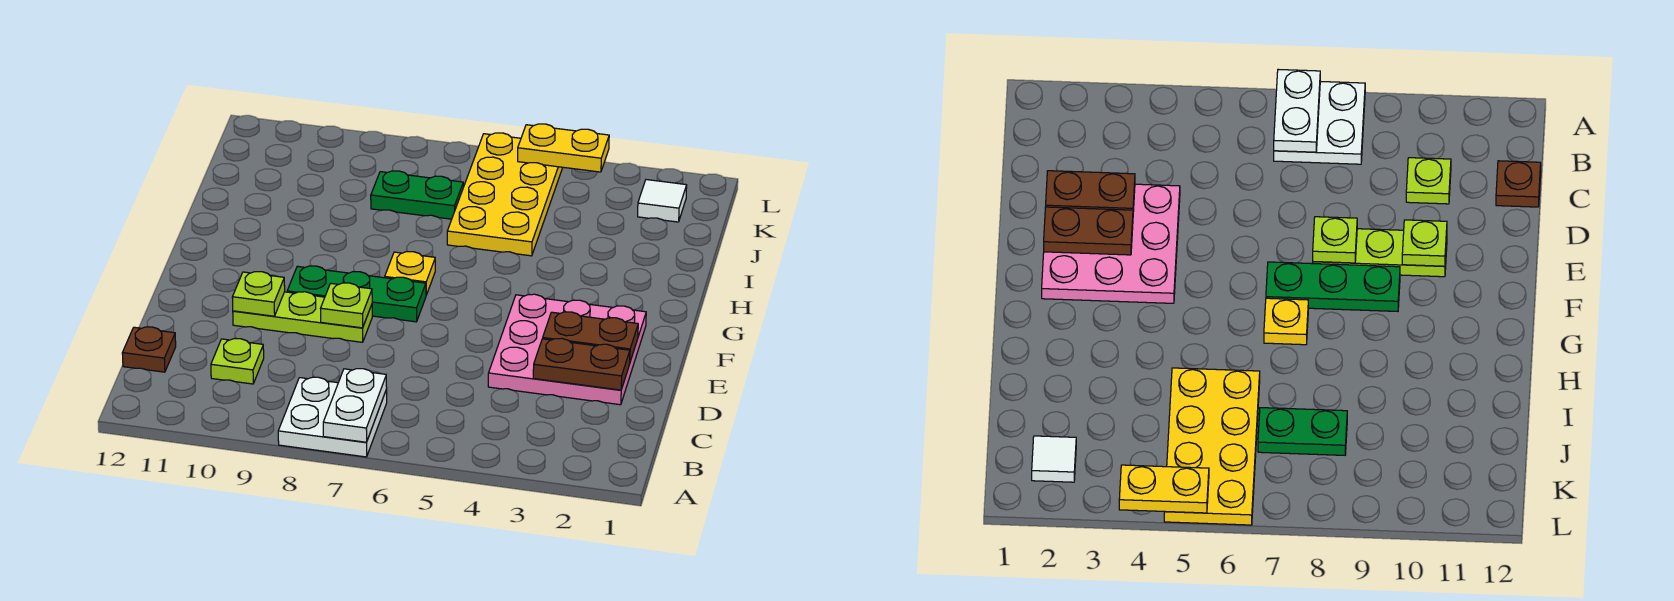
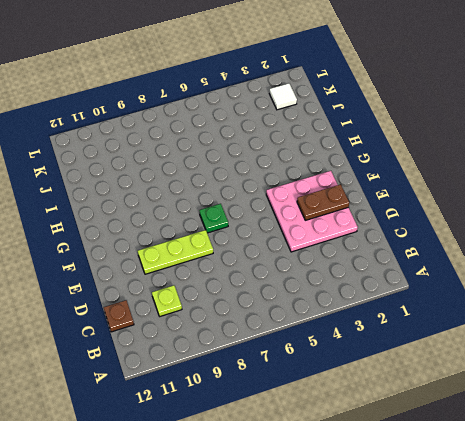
green 1x1 plate [199,204,228,233] -> green 1x3 plate [287,266,426,322]
none -> white 2x2 plate [278,377,387,457]
none -> yellow 1x1 plate [385,252,435,295]
none -> yellow 2x4 plate [447,133,563,256]

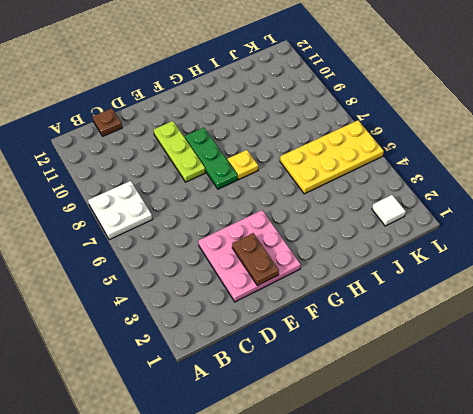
none -> lime 1x1 plate [211,339,264,384]
none -> green 1x2 plate [371,171,463,219]
none -> white 1x2 plate [323,369,387,442]

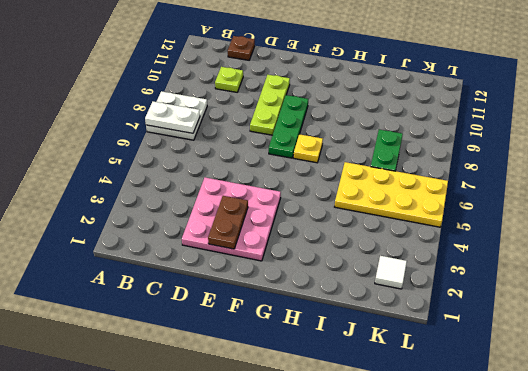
none -> brown 1x2 plate [533,338,630,390]
none -> lime 1x1 plate [321,283,372,328]
none -> lime 1x1 plate [232,272,285,316]

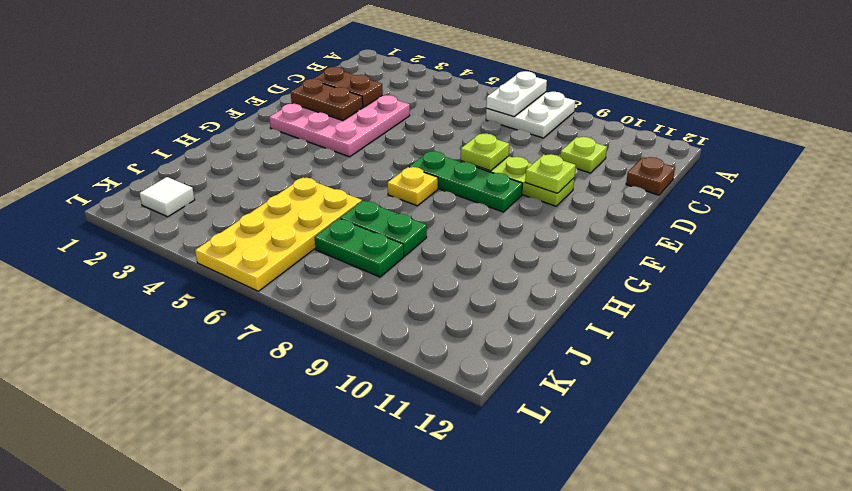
green 1x2 plate [340,201,427,256] -> none
none -> yellow 1x2 plate [518,124,609,172]

